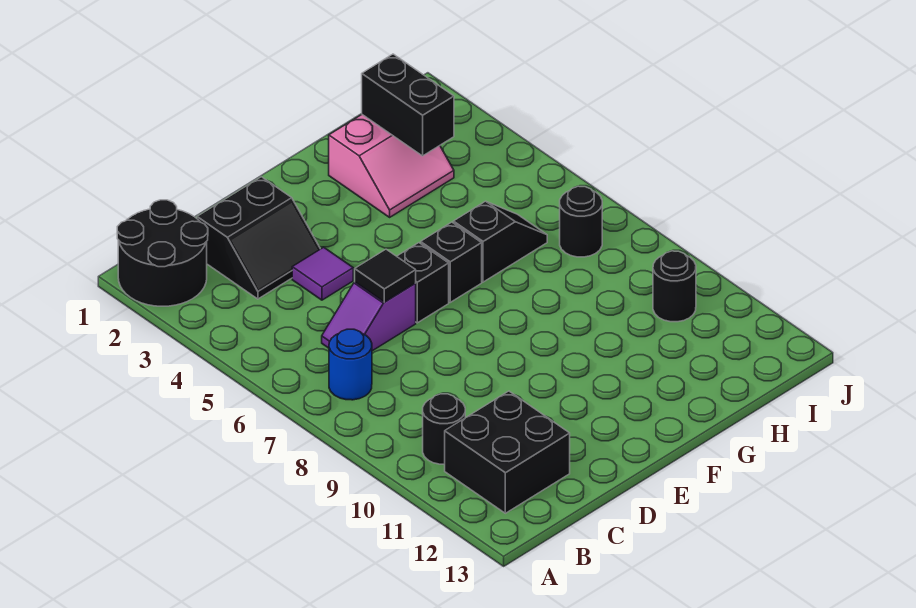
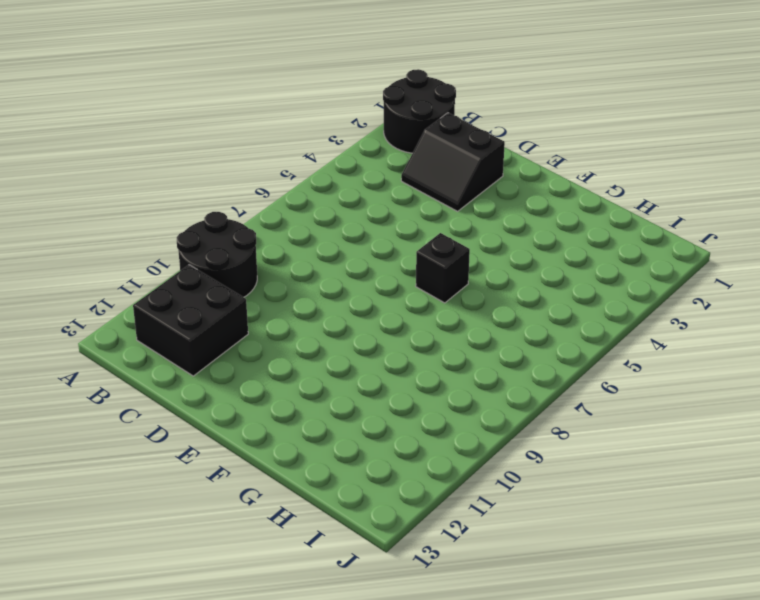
black 2x2 round brick [177,212,257,297] -> black 1x1 round brick [423,394,465,464]
none -> blue 1x1 round brick [329,329,372,400]
none -> purple 1x2 slope [322,282,416,351]
none -> purple 1x1 tile [292,247,353,300]

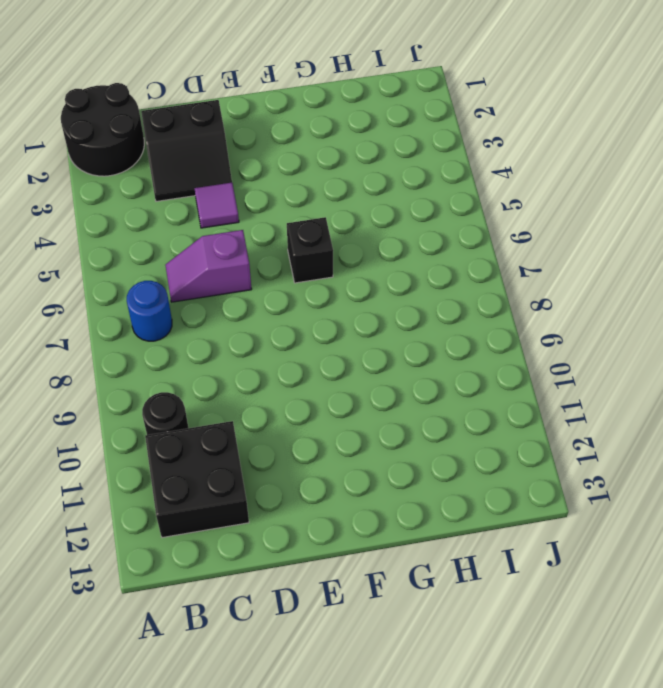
none -> black 1x1 brick [397,243,449,323]
none -> pink 2x2 slope [329,115,454,217]
none -> black 1x2 slope [453,201,547,282]

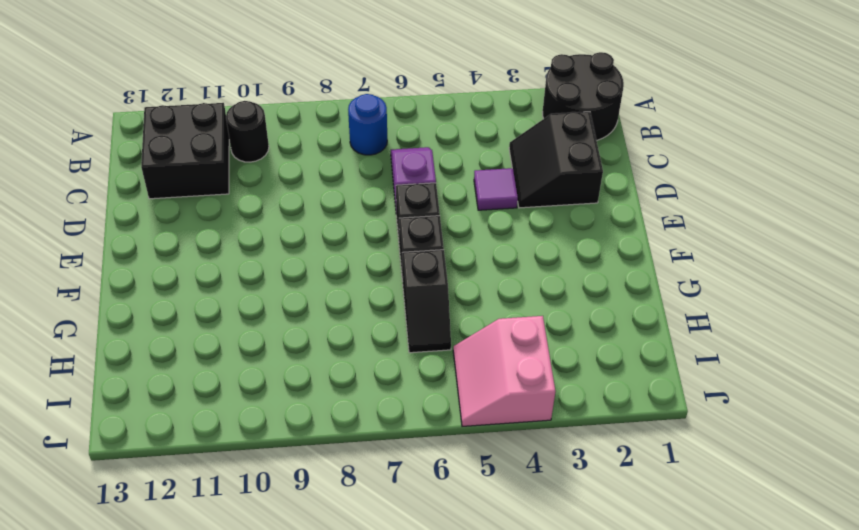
pink 2x2 slope [453,316,555,426] -> pink 2x2 slope moved to [329,115,454,217]
none -> black 1x1 round brick [560,186,602,257]
none -> black 1x1 round brick [653,251,696,322]
none -> black 1x1 tile [355,249,416,302]

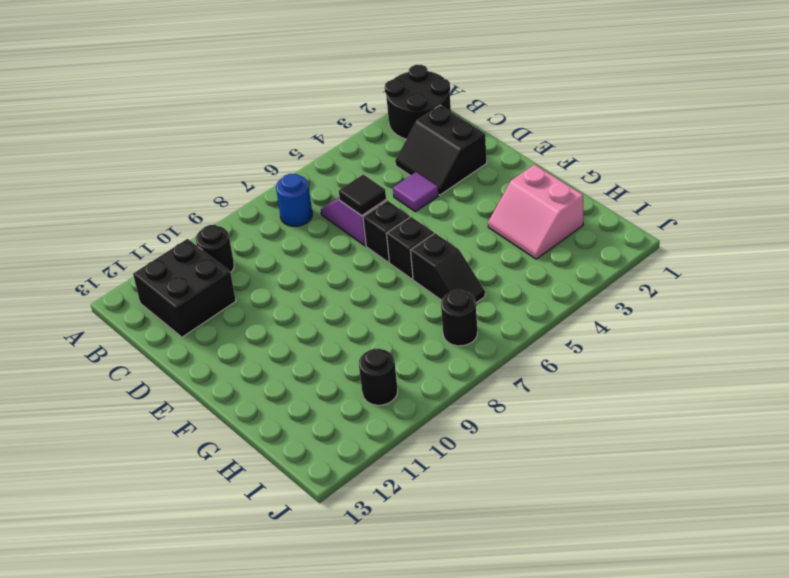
none -> black 1x2 brick [362,54,454,156]

